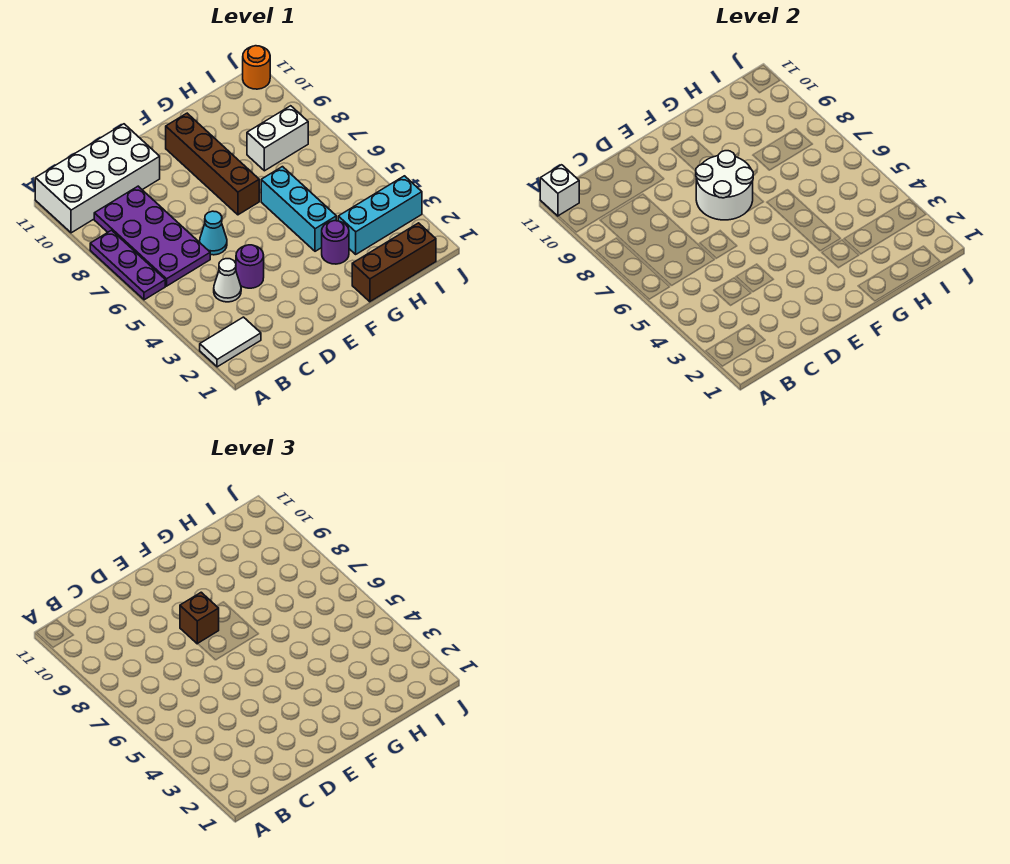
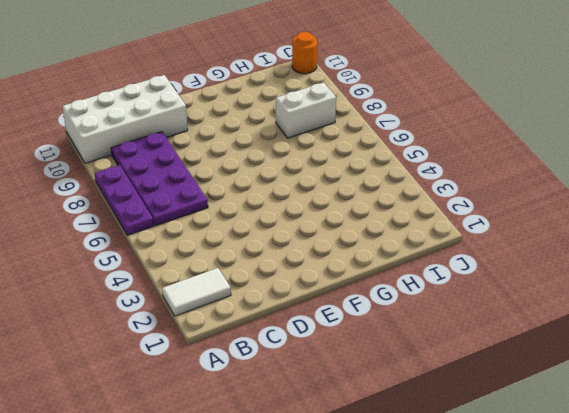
none -> white 1x1 cone [214,259,241,302]
none -> purple 1x1 round brick [236,245,264,288]
none -> cyan 1x1 cone [200,211,227,255]

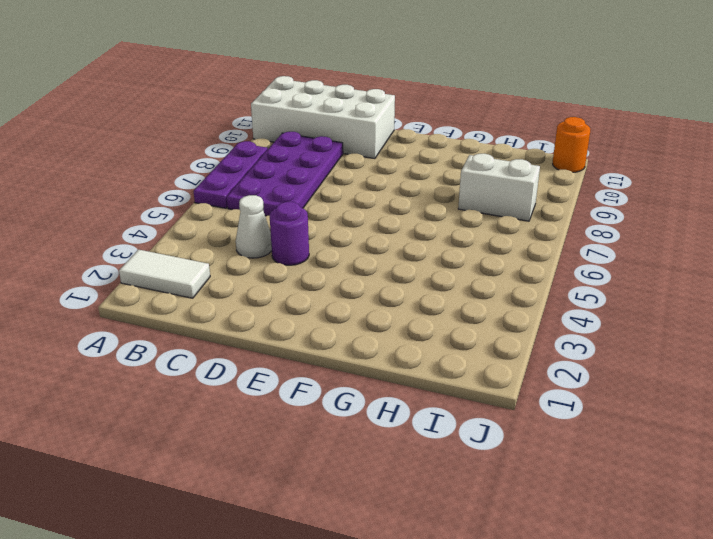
none -> cyan 1x1 cone [200,211,227,255]
none -> brown 1x4 brick [166,113,259,215]
none -> brown 1x3 brick [352,223,436,302]

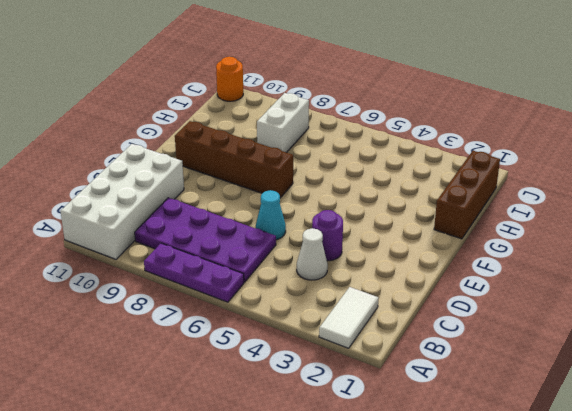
none -> purple 1x1 round brick [322,221,349,264]
none -> cyan 1x3 brick [261,167,336,251]
none -> cyan 1x3 brick [338,176,422,254]

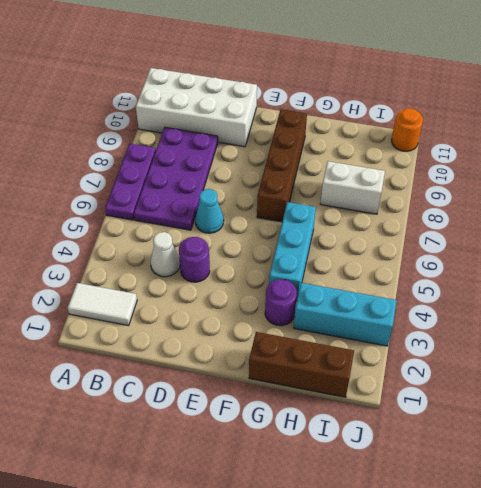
none -> white 1x1 brick [540,165,579,216]
none -> white 2x2 round brick [696,151,753,220]
none -> brown 1x1 brick [180,592,219,644]

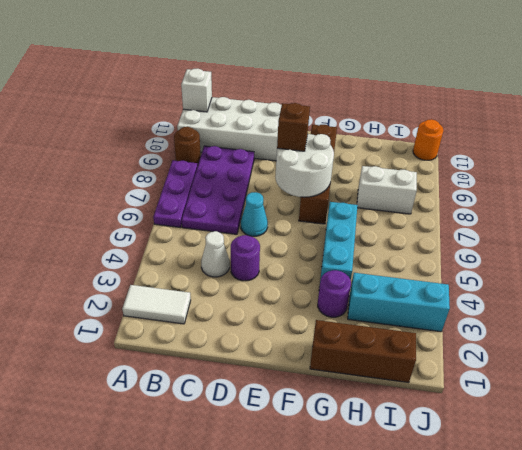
brown 1x1 round brick [174,127,201,165] -> none

